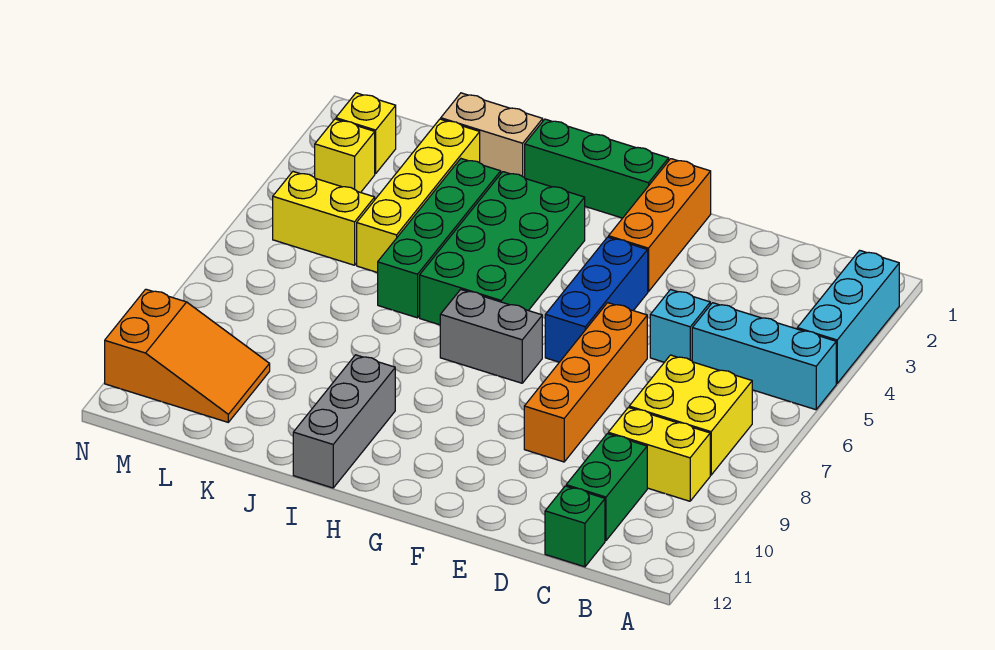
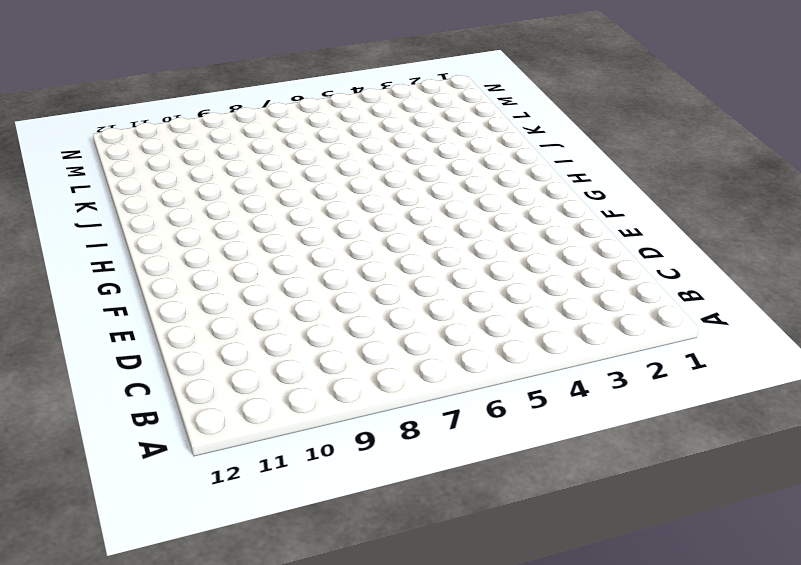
none -> cyan 1x3 brick [797,250,899,383]
none -> cyan 1x3 brick [692,303,836,410]
none -> yellow 2x2 brick [629,355,752,475]

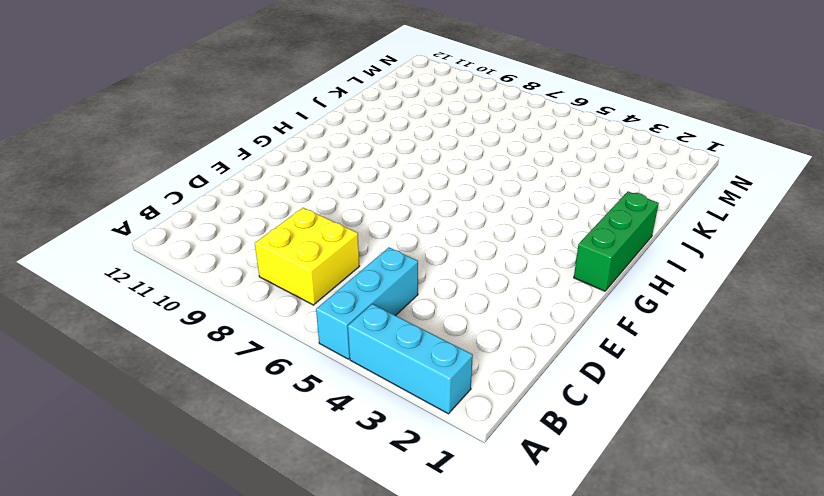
none -> yellow 1x2 brick [608,408,710,501]
none -> green 1x2 brick [566,434,647,541]
none -> green 1x1 brick [545,486,605,567]

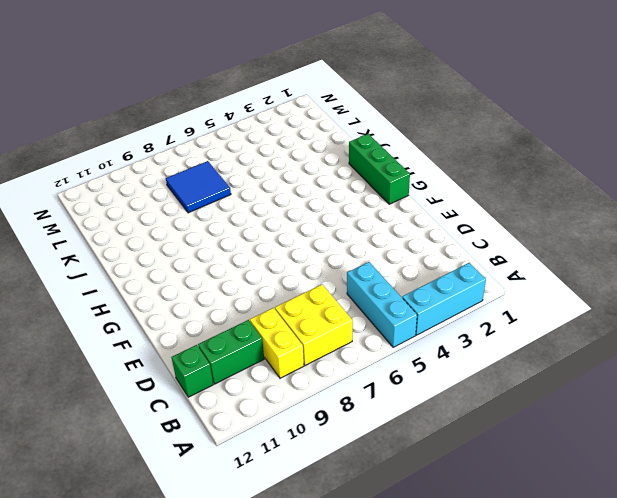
blue 2x2 tile [166,161,231,213] -> none
none -> cyan 1x1 brick [650,290,710,362]
none -> orange 1x4 brick [524,303,647,462]
none -> orange 1x3 brick [609,159,711,292]

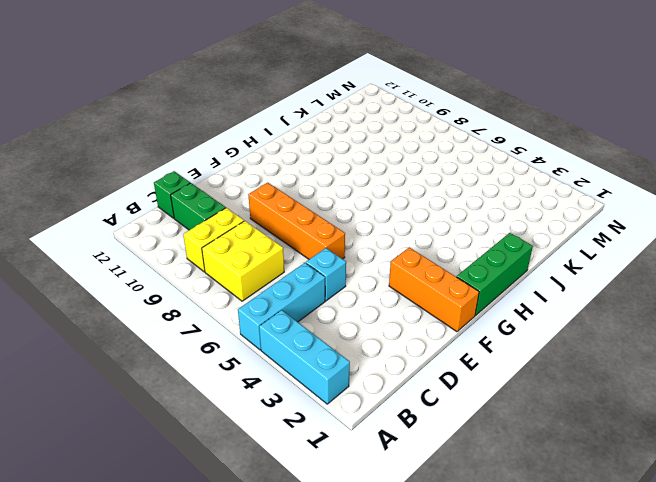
none -> blue 1x3 brick [545,237,648,362]
none -> grey 1x2 brick [440,289,542,383]
none -> green 2x4 brick [420,172,585,325]

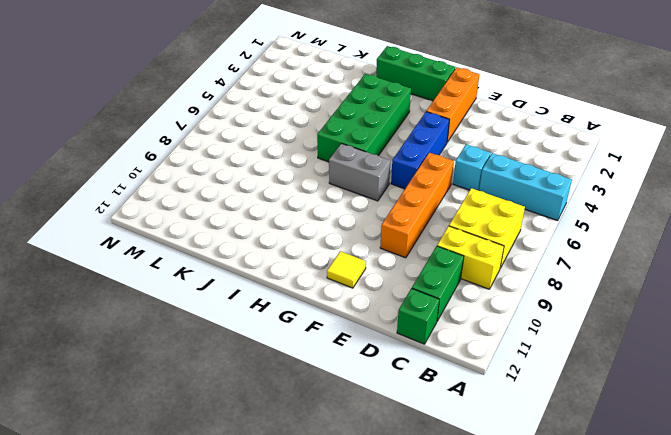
yellow 1x1 tile [327,251,366,288] -> none
none -> cyan 1x3 brick [797,250,899,383]
none -> grey 1x3 brick [293,355,395,488]
none -> tan 1x2 brick [441,93,543,178]

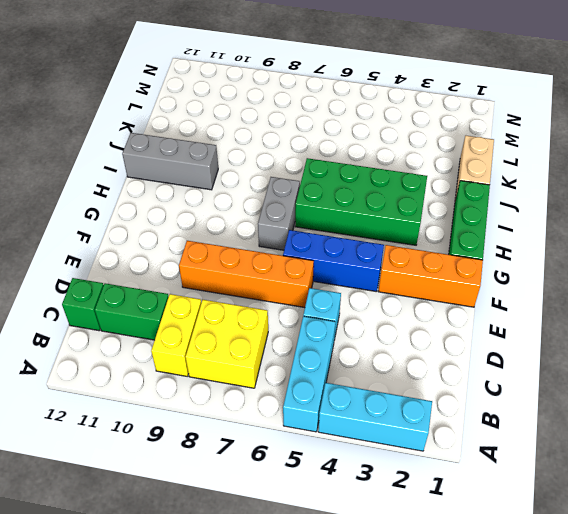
none -> green 1x4 brick [378,159,501,318]
none -> yellow 1x4 brick [357,119,480,273]
none -> yellow 1x2 brick [273,172,375,265]

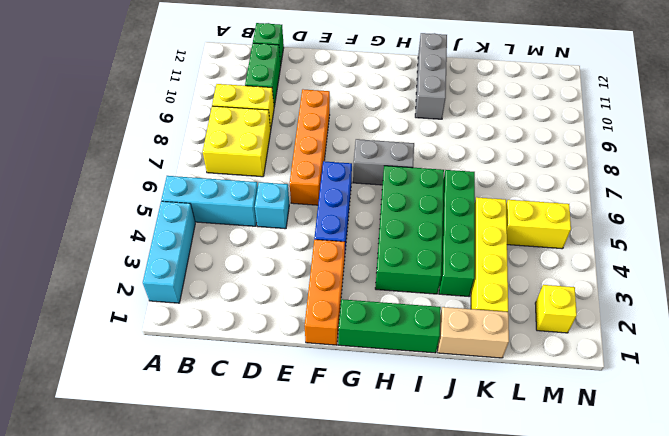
none -> orange 2x3 slope [105,289,270,422]
none -> yellow 1x1 brick [315,119,375,193]

